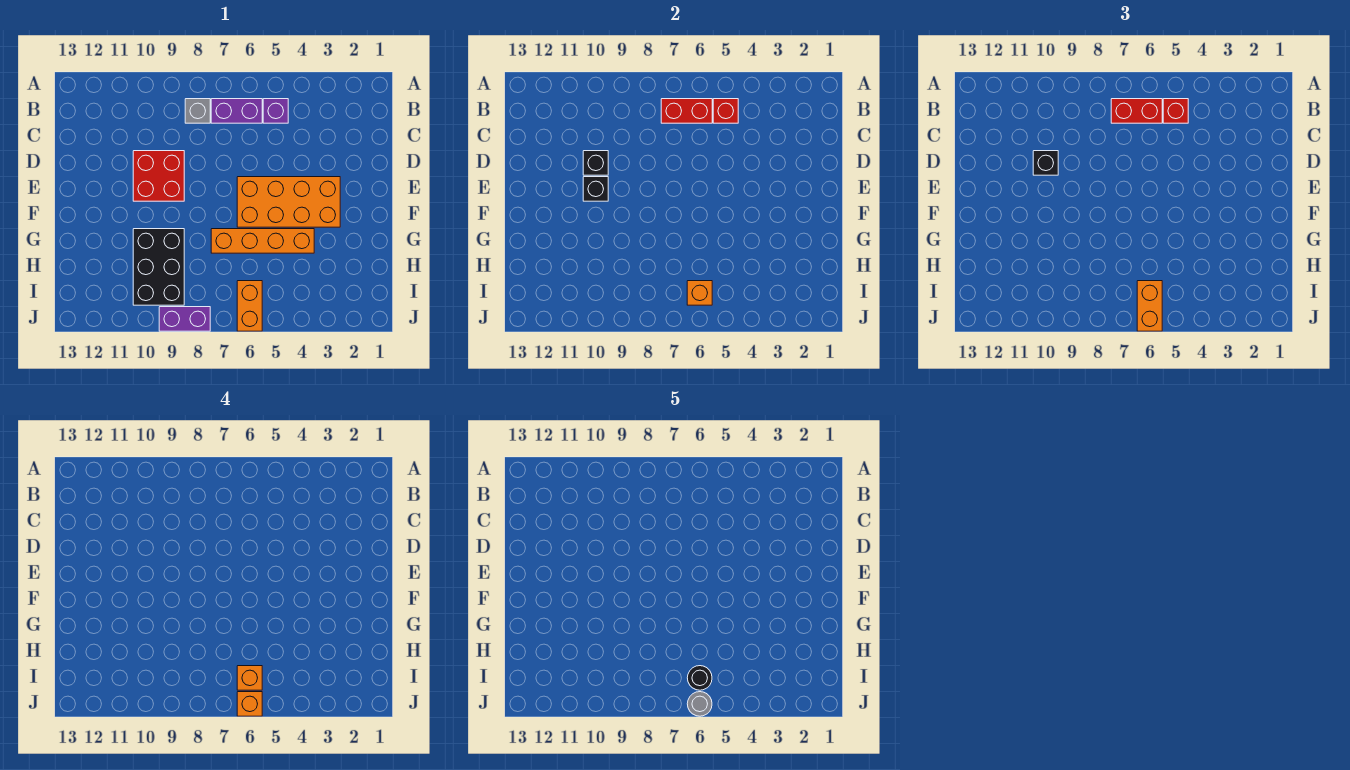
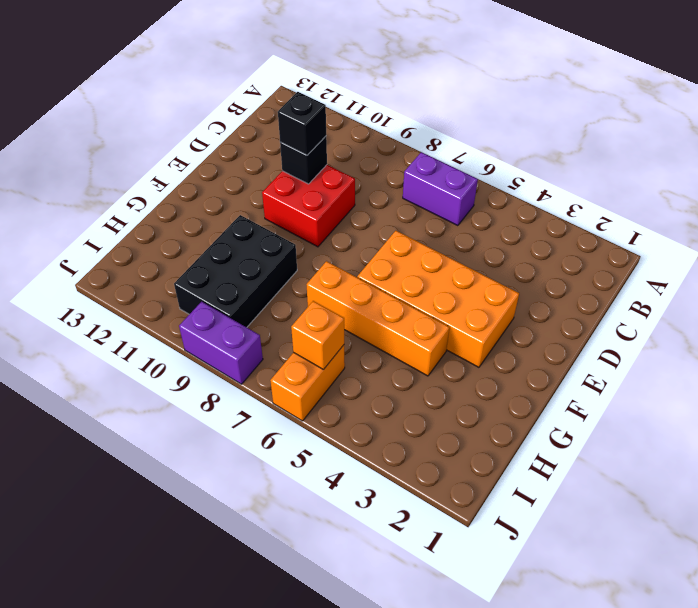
none -> purple 1x1 brick [263,99,288,123]
none -> grey 1x1 brick [185,99,210,123]
none -> red 1x1 brick [713,99,738,123]

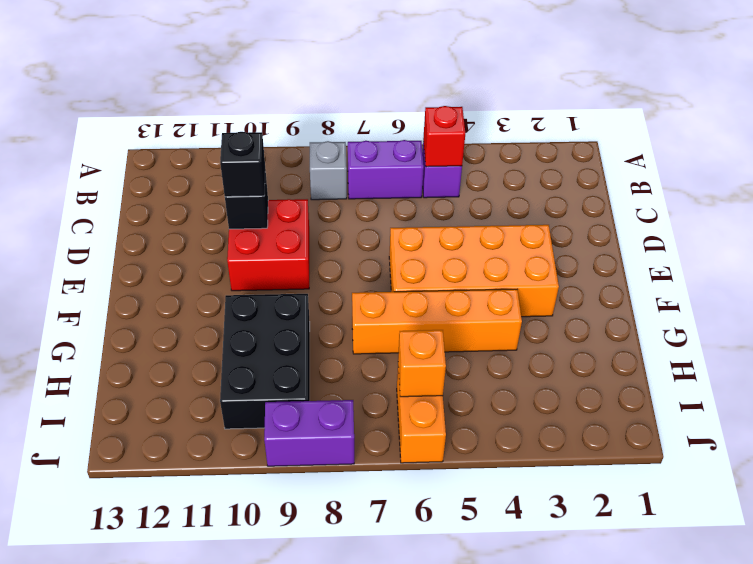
none -> red 1x2 brick [661,99,712,123]
none -> black 1x1 brick [583,177,608,201]
none -> red 1x1 brick [1163,99,1188,123]

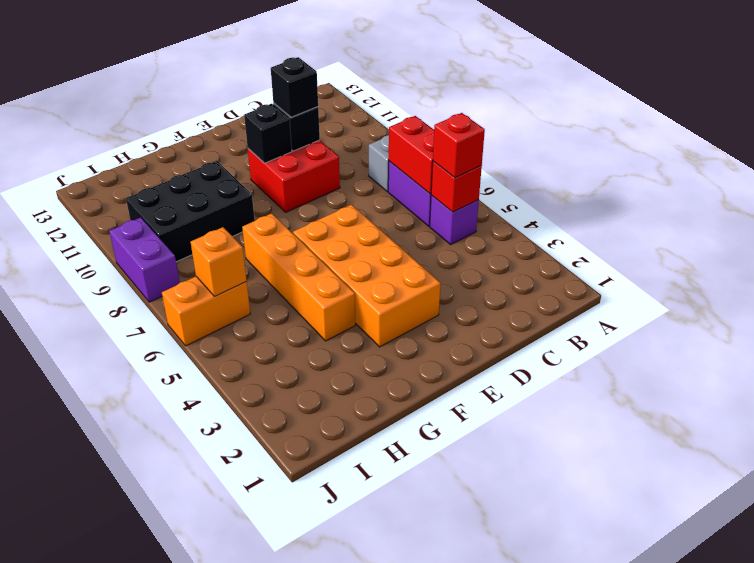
none -> red 1x2 brick [1111,99,1162,123]
none -> orange 1x2 brick [1137,281,1162,331]
none -> orange 1x1 brick [237,666,262,690]

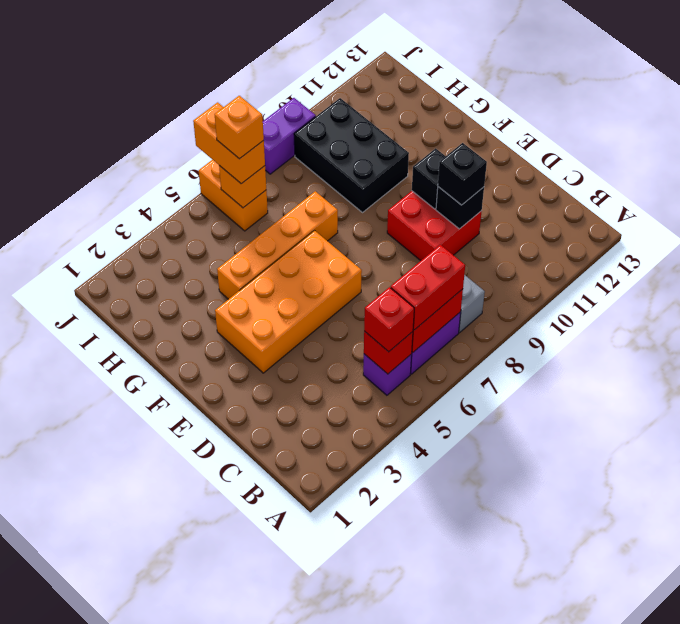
none -> orange 1x1 brick [237,692,262,716]
none -> black 1x1 round brick [687,666,712,690]
none -> grey 1x1 round brick [687,692,712,716]

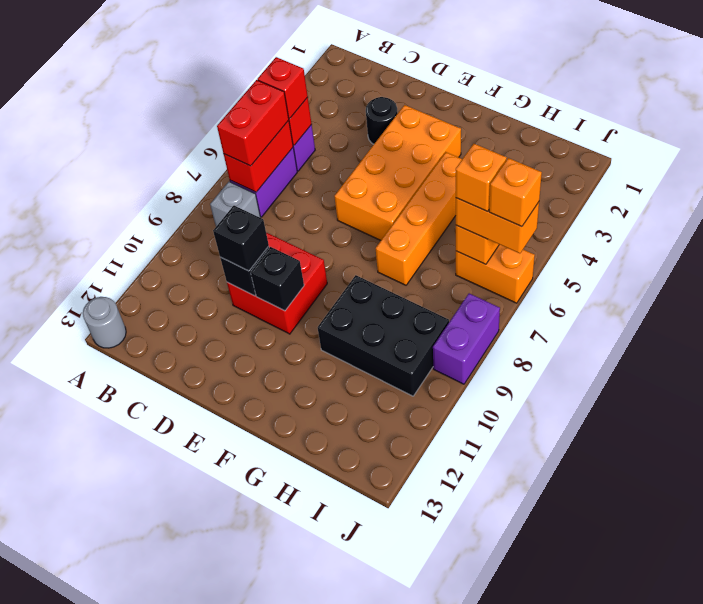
grey 1x1 round brick [83,297,126,348] -> grey 1x1 round brick moved to [687,692,712,716]
black 1x1 round brick [366,97,398,144] -> black 1x1 round brick moved to [687,666,712,690]

